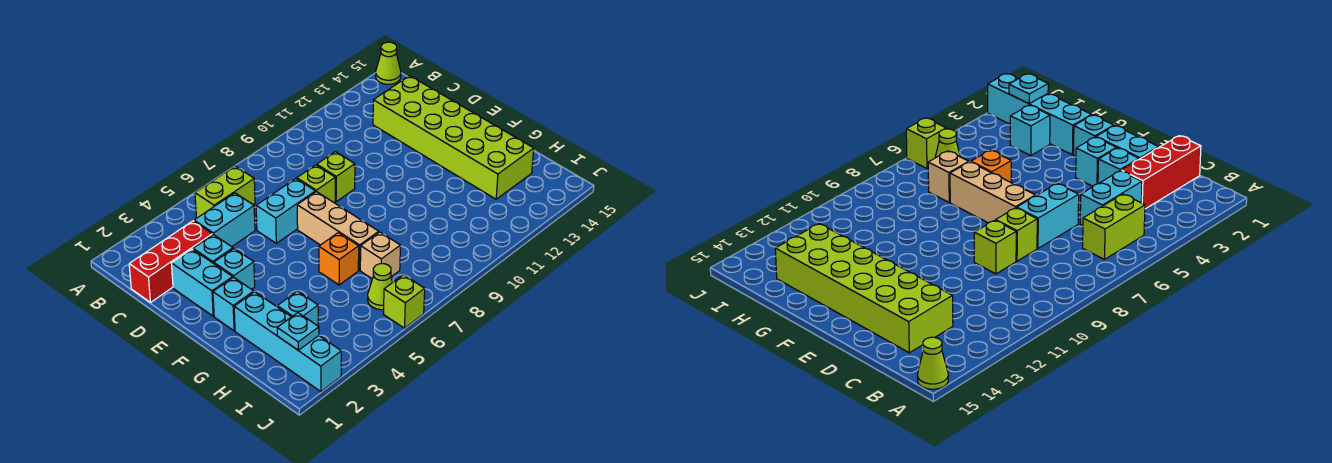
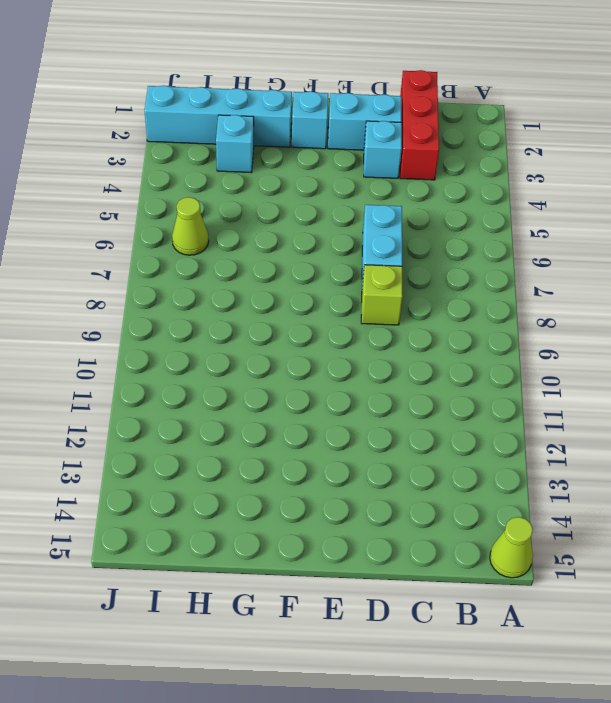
none -> lime 1x2 brick [195,166,255,218]
none -> cyan 1x2 brick [194,193,255,247]
none -> lime 2x6 brick [373,76,534,199]

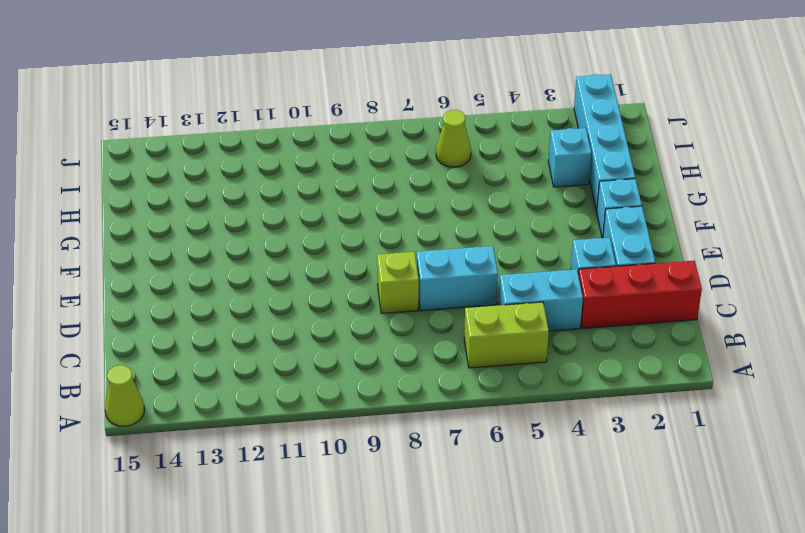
none -> lime 2x6 brick [373,76,534,199]
none -> lime 1x1 brick [317,152,355,201]
none -> cyan 1x1 brick [214,249,255,289]

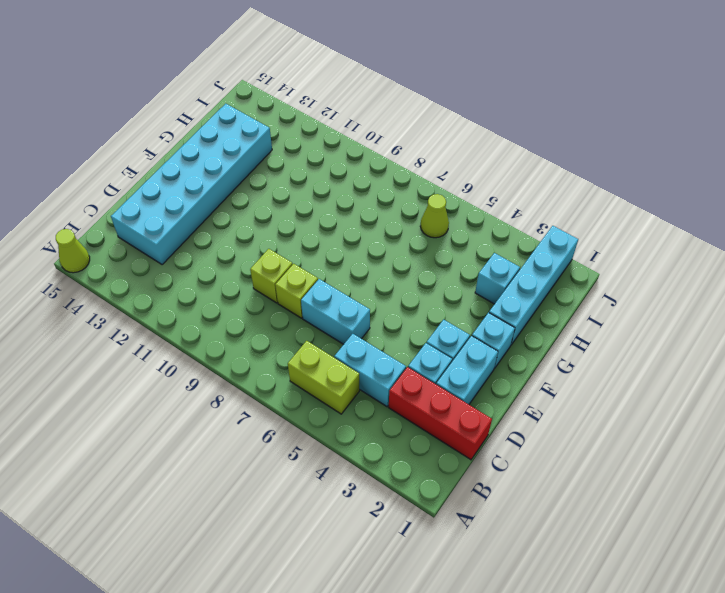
cyan 2x6 brick [111,104,272,265] -> lime 2x6 brick [373,76,534,199]
none -> tan 1x3 brick [297,192,379,270]
none -> orange 1x1 brick [319,233,359,285]
none -> tan 1x1 brick [360,232,400,279]

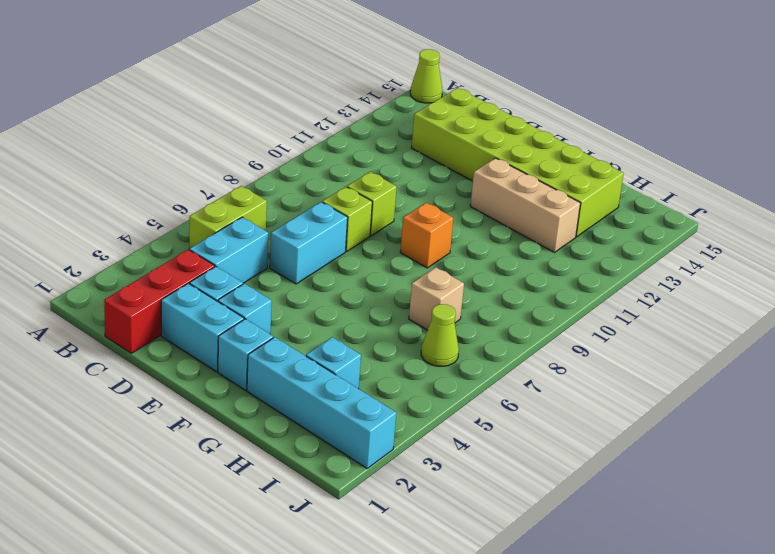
orange 1x1 brick [400,203,453,268] -> orange 1x1 brick moved to [319,233,359,285]
tan 1x3 brick [470,158,581,252] -> tan 1x3 brick moved to [297,192,379,270]
none -> lime 1x1 brick [384,275,425,328]
none -> cyan 1x1 plate [277,313,319,350]

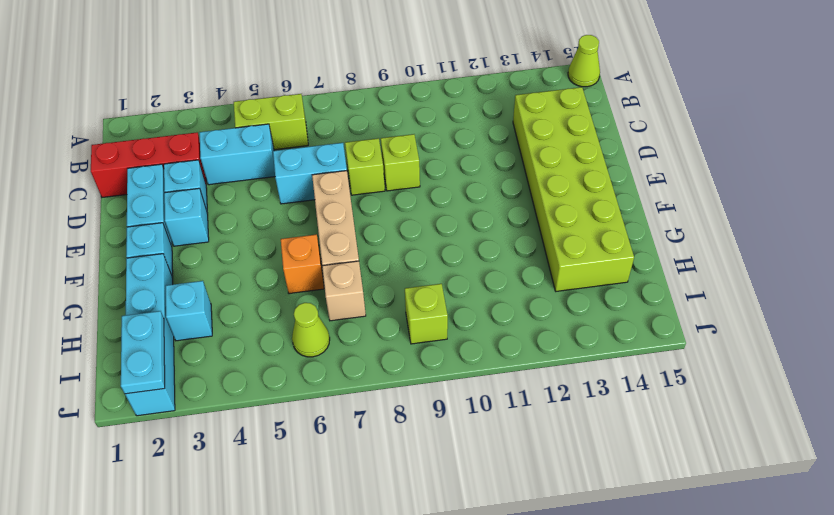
cyan 1x2 plate [121,311,165,394] -> cyan 1x1 plate [277,313,319,350]
lime 1x1 brick [405,284,448,344] -> lime 1x1 brick moved to [384,275,425,328]

